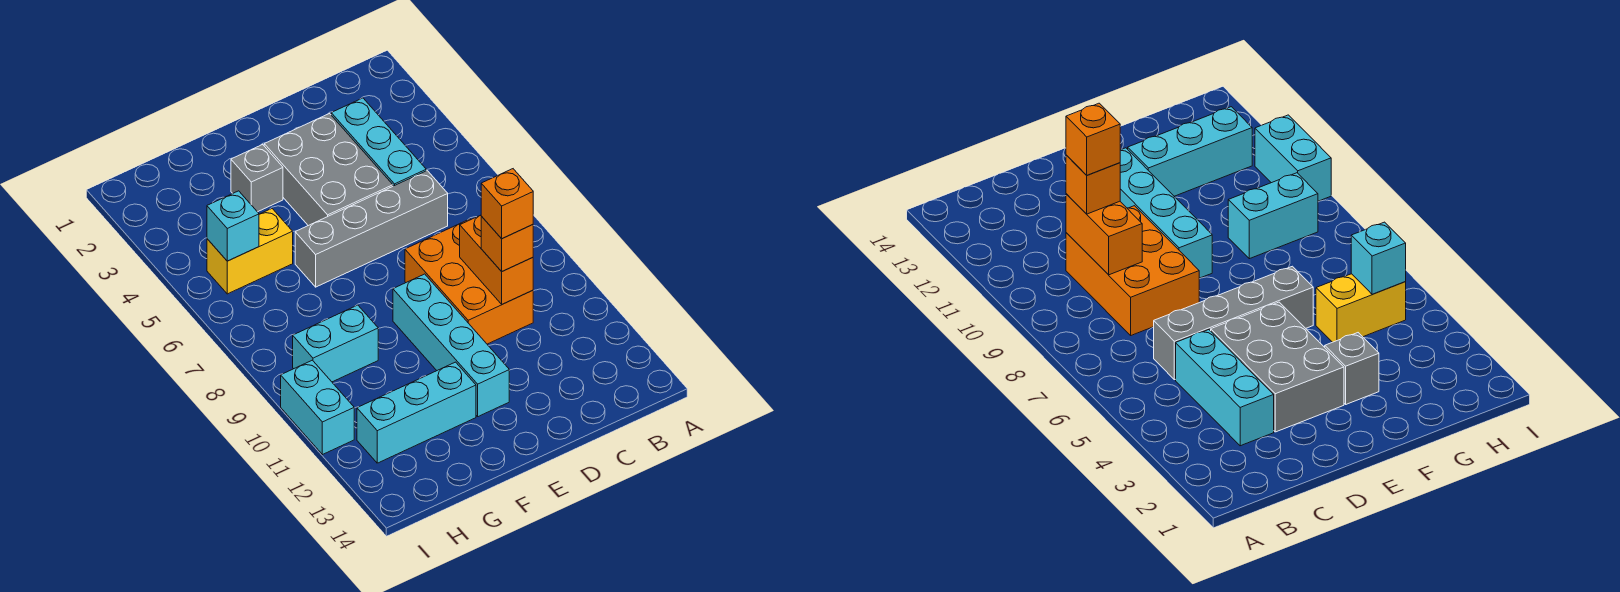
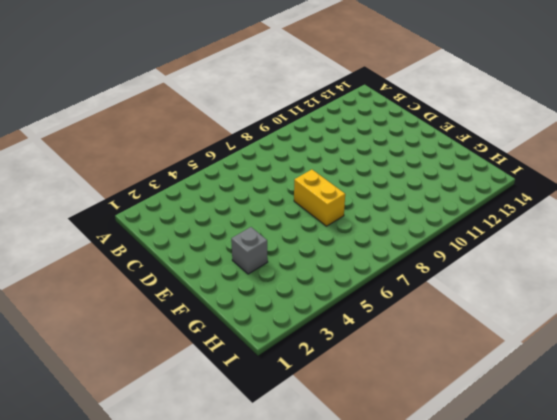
yellow 1x2 brick [294,170,345,226] -> yellow 1x2 brick moved to [207,209,293,294]
none -> cyan 1x3 brick [331,98,426,186]
none -> grey 1x4 brick [295,171,448,287]
none -> orange 2x3 brick [405,219,533,344]

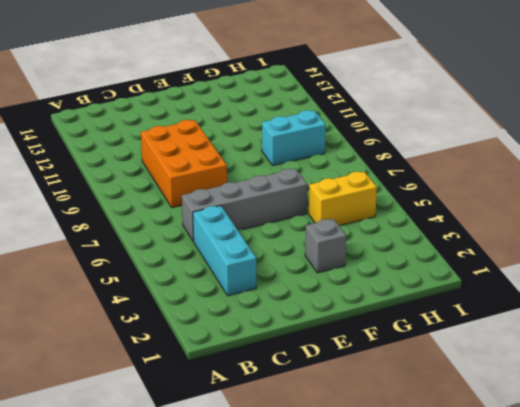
none -> grey 2x3 brick [264,114,393,226]
none -> cyan 1x4 brick [393,274,509,417]
none -> cyan 1x3 brick [357,362,476,463]

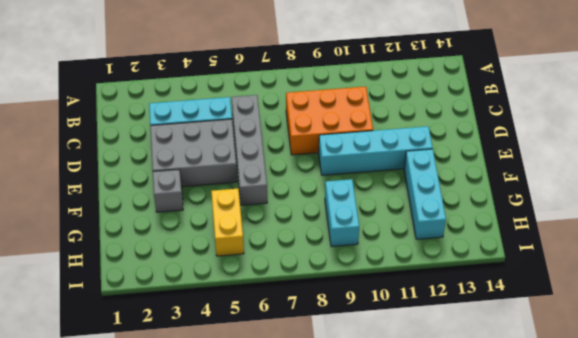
none -> cyan 1x2 brick [281,360,354,455]
none -> orange 1x2 brick [460,215,533,304]
none -> cyan 1x1 brick [207,191,259,261]

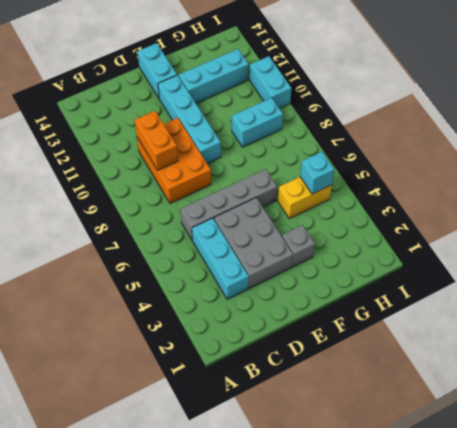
cyan 1x2 brick [138,43,177,98] -> none
none -> orange 1x1 brick [481,216,533,271]
none -> orange 1x1 brick [481,169,533,239]

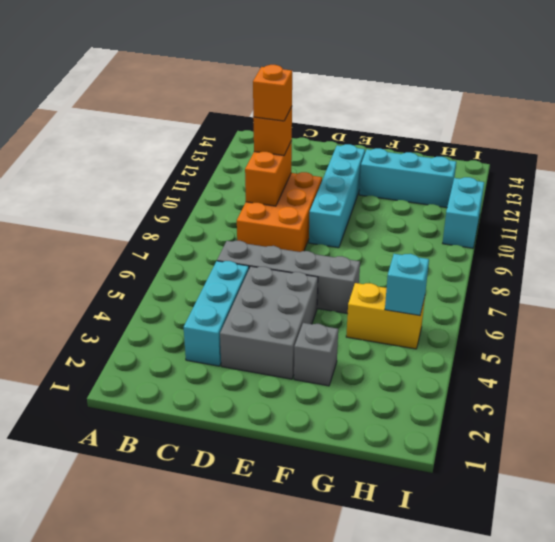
none -> cyan 1x2 brick [293,305,378,382]

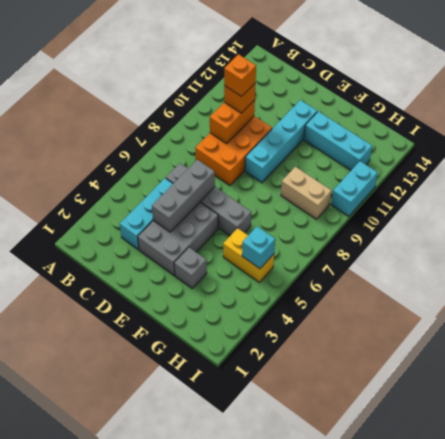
grey 1x3 brick [152,160,215,232] -> none
tan 1x2 brick [281,167,332,219] -> cyan 1x2 brick [293,305,378,382]

